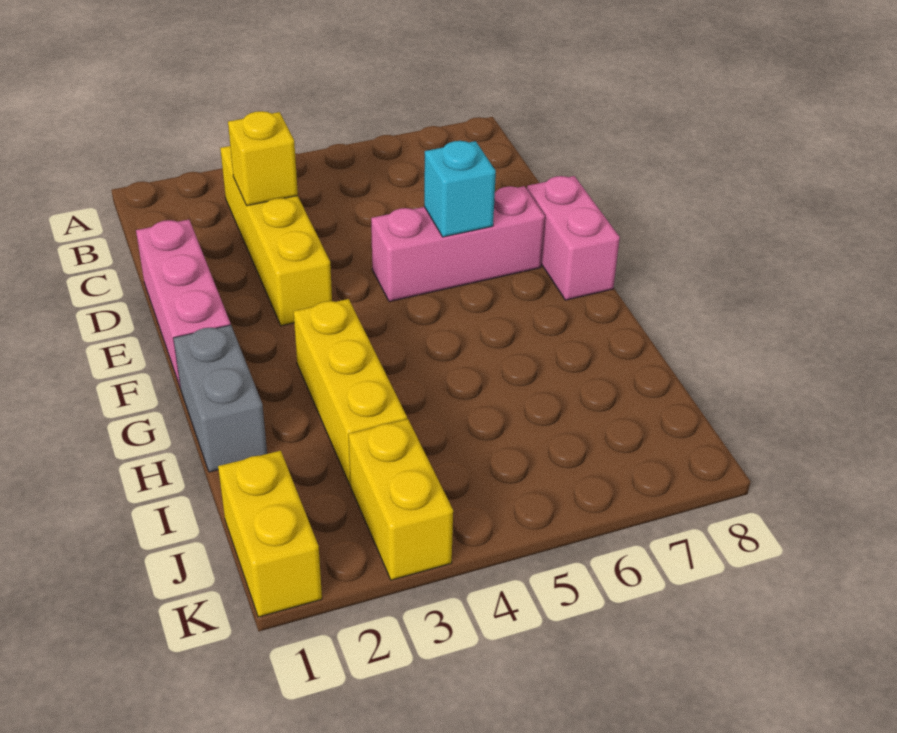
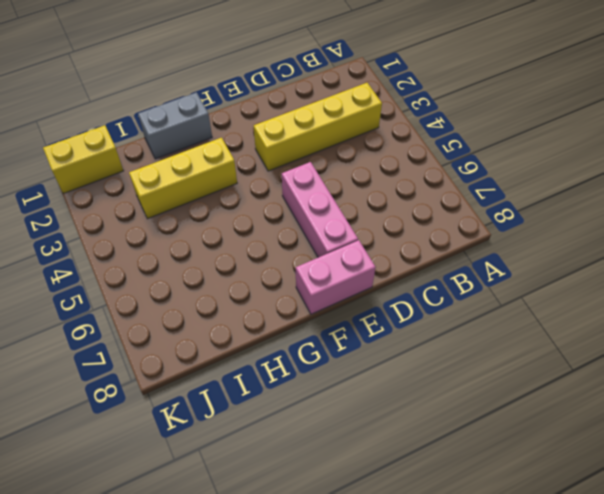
none -> pink 1x3 brick [136,220,231,389]
none -> yellow 1x2 brick [348,419,453,580]

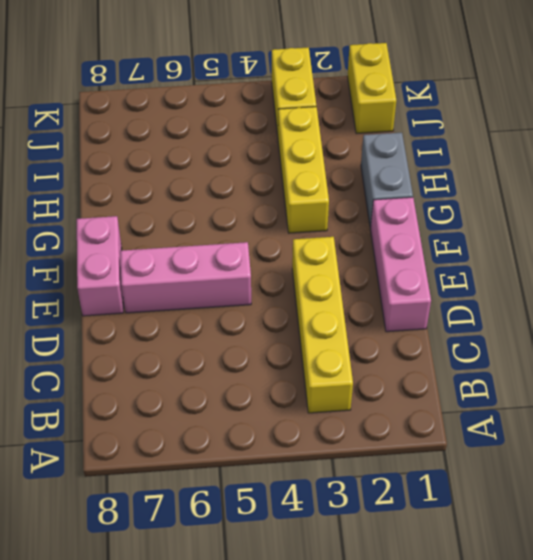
none -> yellow 1x1 brick [228,111,298,206]
none -> cyan 1x1 brick [424,141,496,237]

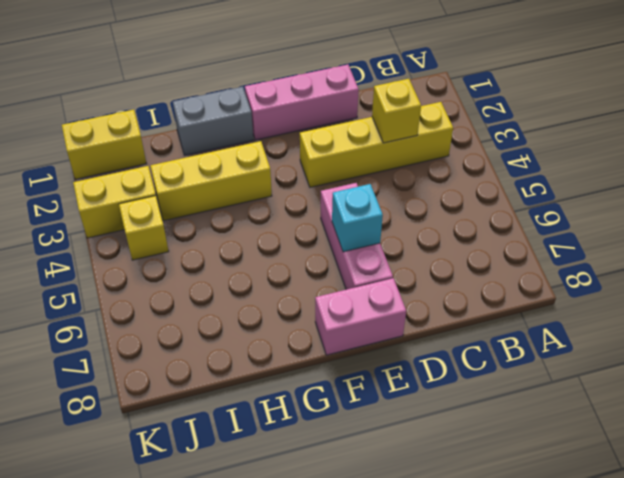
yellow 1x1 brick [119,196,169,260] -> none

